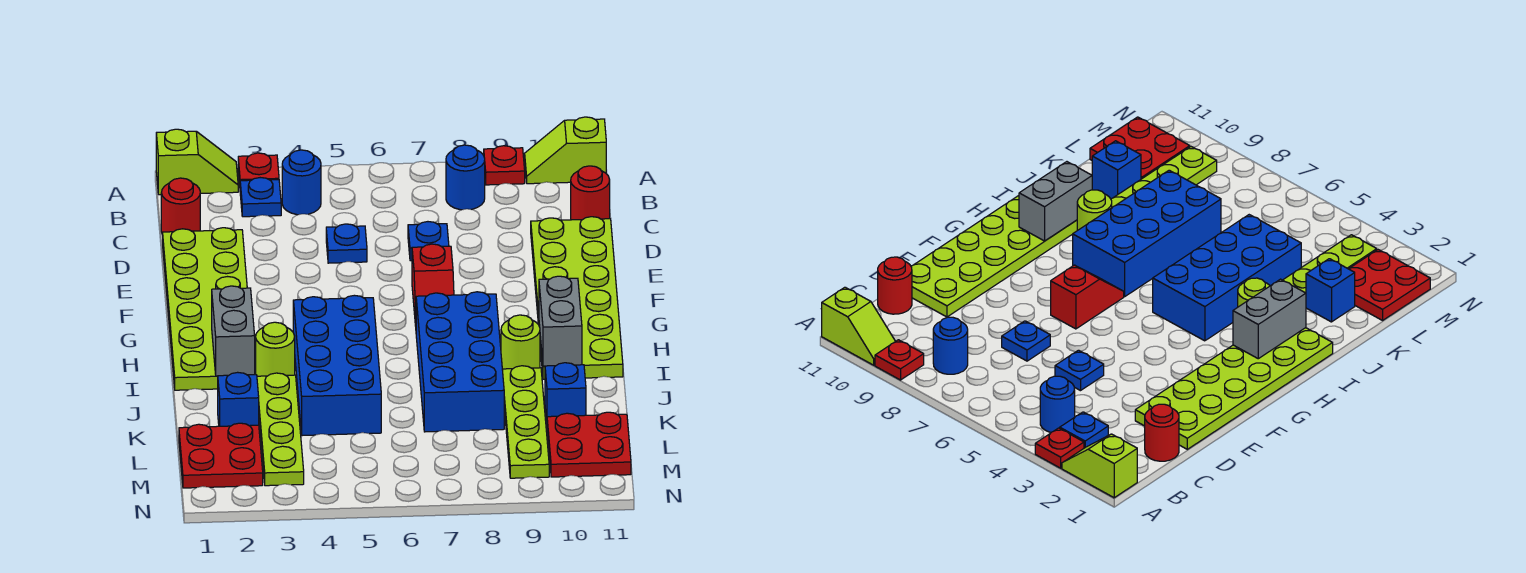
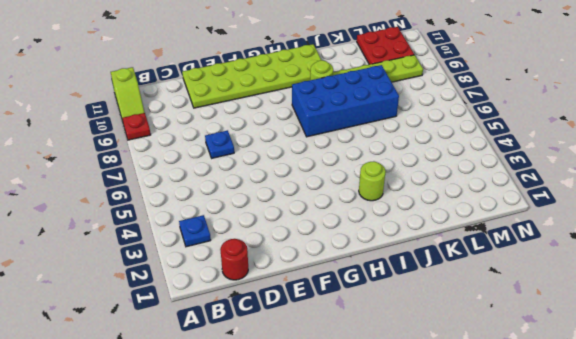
none -> lime 1x2 slope [156,129,238,195]
none -> red 1x1 plate [238,153,279,184]
none -> blue 1x1 round brick [282,150,321,215]

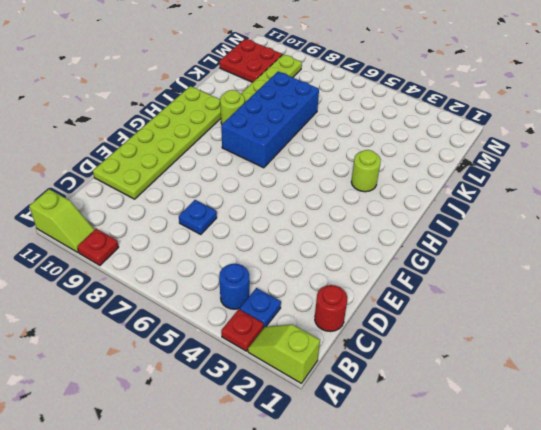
none -> blue 1x1 round brick [446,145,485,210]
none -> red 1x1 round brick [571,166,610,220]
none -> lime 2x6 plate [163,228,247,390]

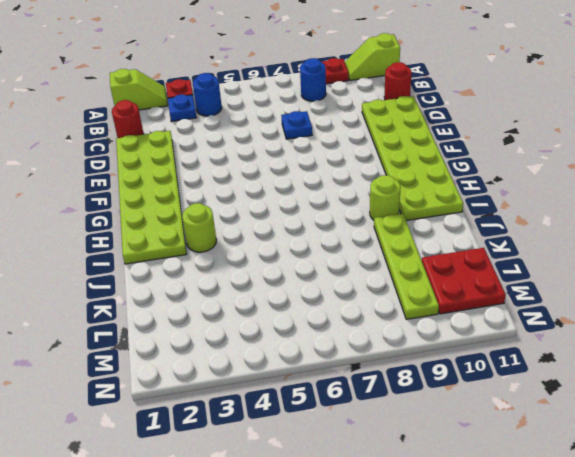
none -> blue 1x1 plate [326,224,367,263]
none -> red 1x2 slope [412,244,454,326]
none -> blue 2x4 brick [293,295,381,436]

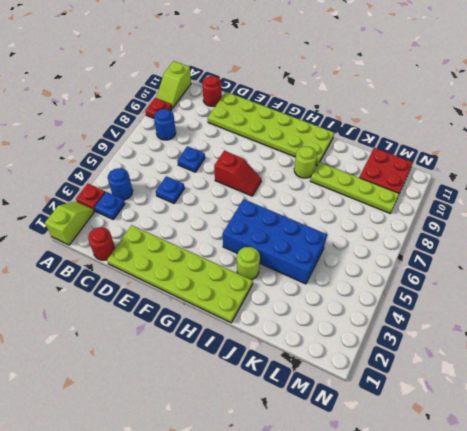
none -> blue 2x4 brick [416,292,504,432]
none -> lime 1x4 plate [257,373,304,486]
none -> blue 1x1 brick [218,372,259,426]

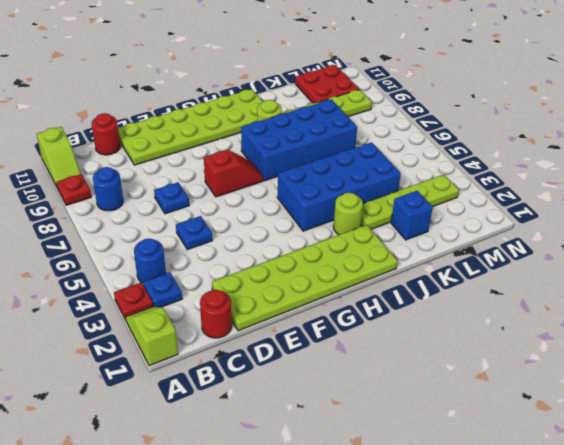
none -> blue 1x1 brick [545,363,586,421]
none -> red 2x2 plate [179,423,263,488]
none -> grey 1x2 brick [212,286,255,376]

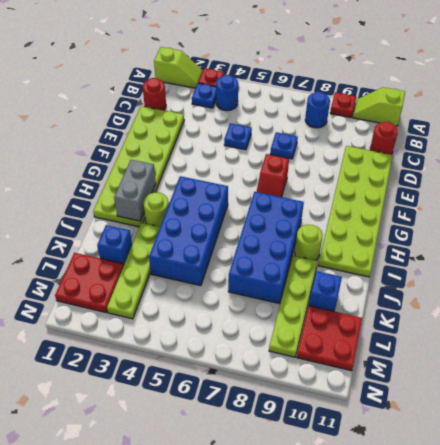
none -> grey 1x2 brick [539,276,582,366]

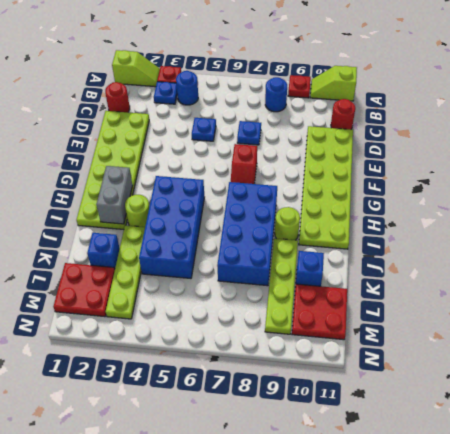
none -> grey 1x2 brick [539,276,582,366]

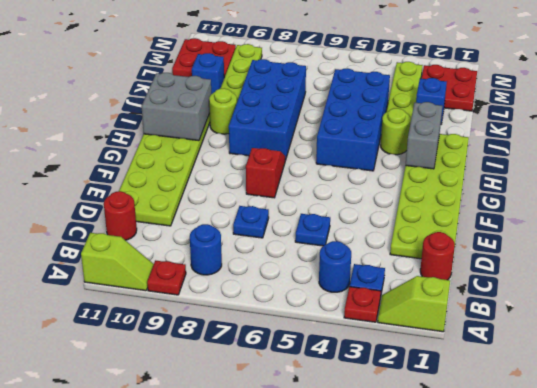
grey 2x2 brick [141,73,211,141] -> grey 1x2 brick [539,276,582,366]

